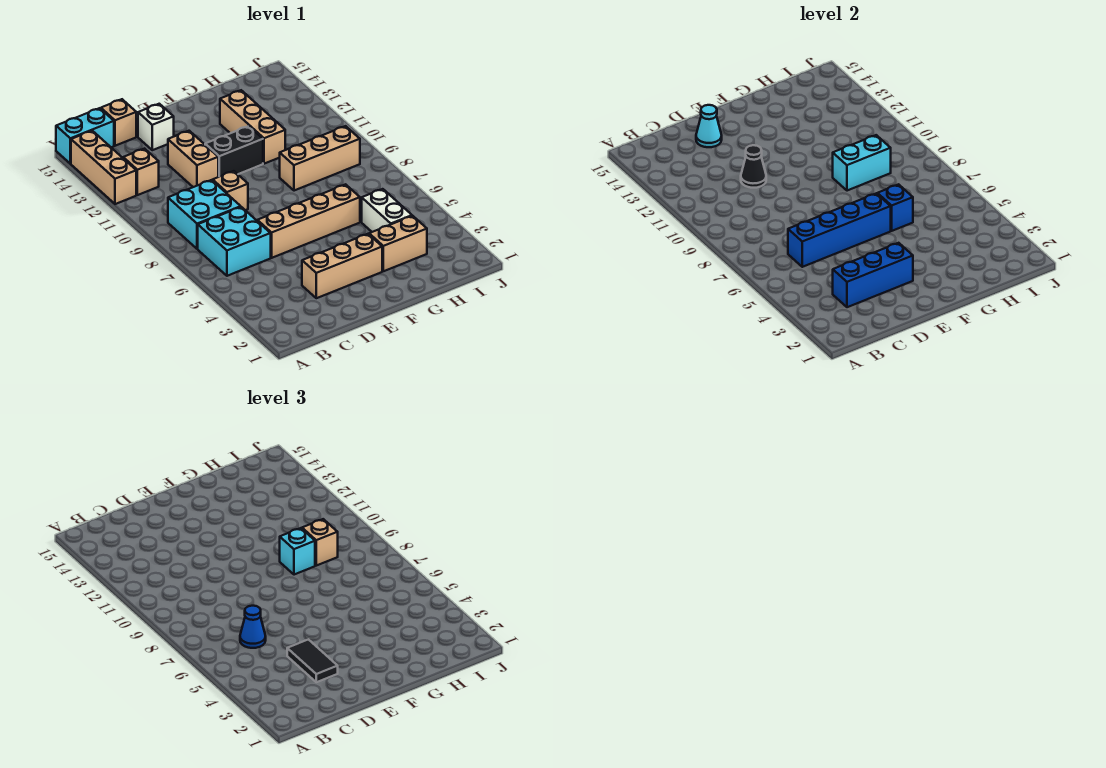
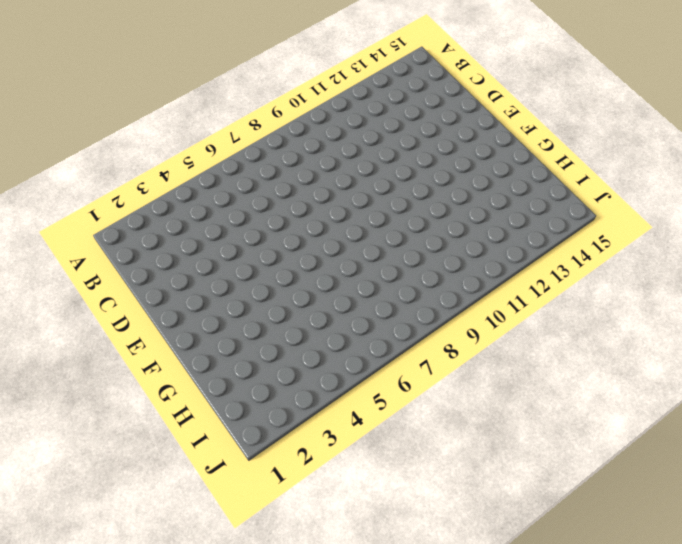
none -> tan 1x3 brick [71,131,136,204]
none -> cyan 1x2 brick [56,108,114,164]
none -> cyan 2x2 brick [198,207,271,276]

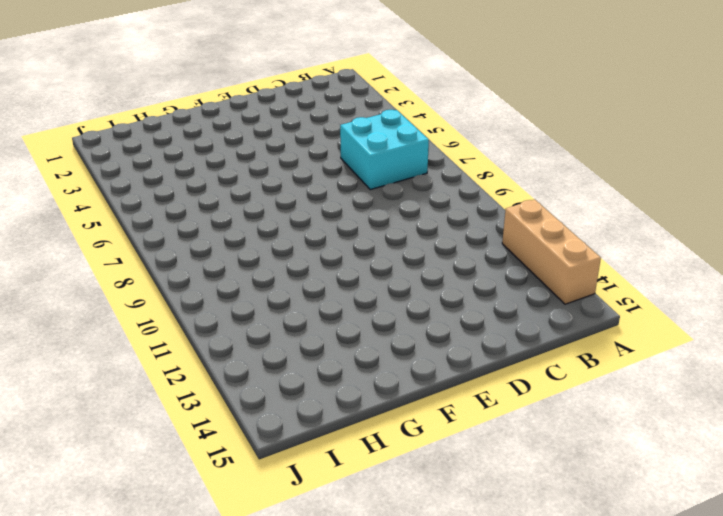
none -> cyan 1x2 brick [56,108,114,164]
none -> cyan 2x2 brick [168,180,241,249]
none -> tan 1x1 brick [123,149,159,195]

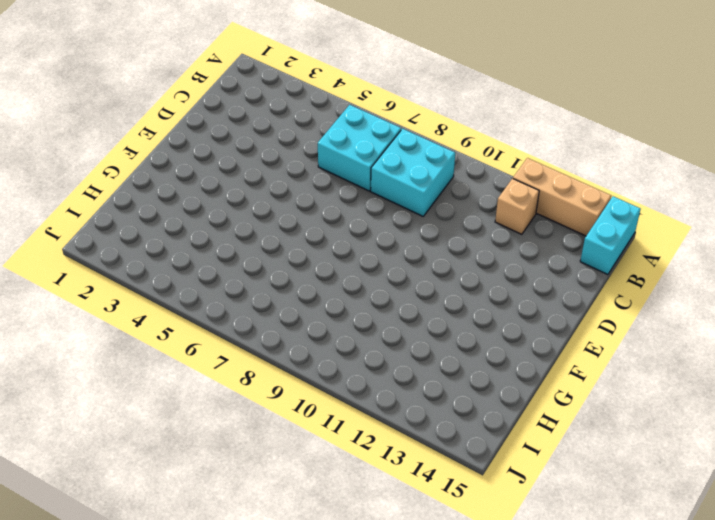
none -> tan 1x1 brick [101,99,136,146]
none -> tan 1x3 brick [302,234,382,298]
none -> tan 1x4 brick [257,184,360,258]

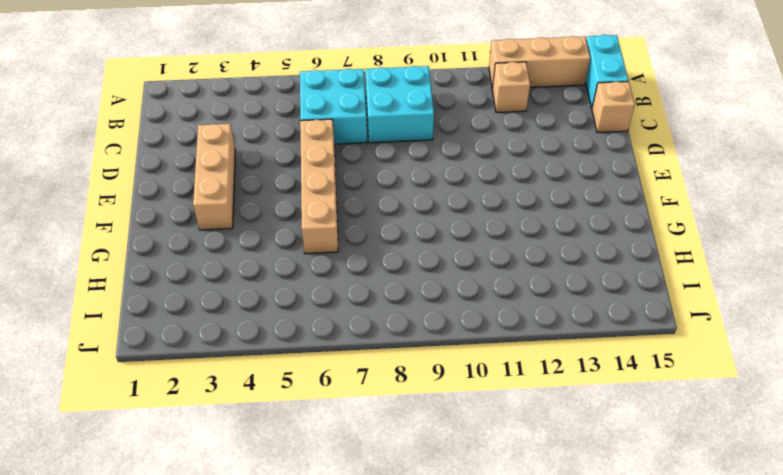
none -> tan 1x1 brick [213,171,248,210]
none -> tan 1x2 brick [168,131,218,187]
none -> white 1x1 brick [138,104,174,150]

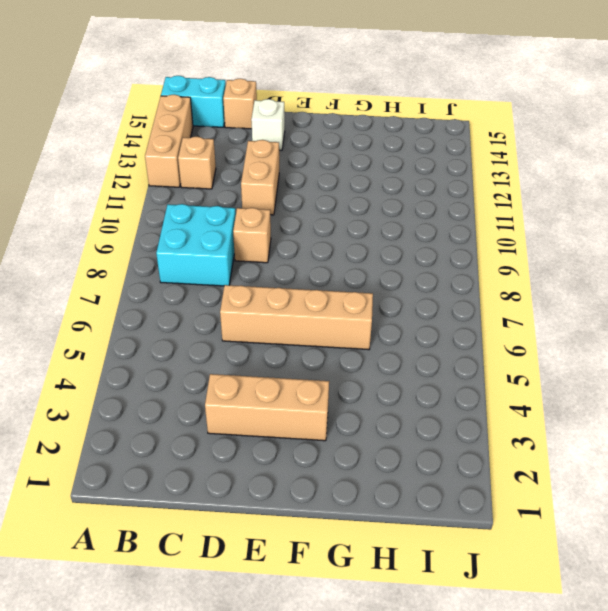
none -> cyan 2x2 brick [198,207,271,276]
none -> black 1x2 brick [205,126,263,177]
none -> tan 1x2 brick [369,216,427,271]

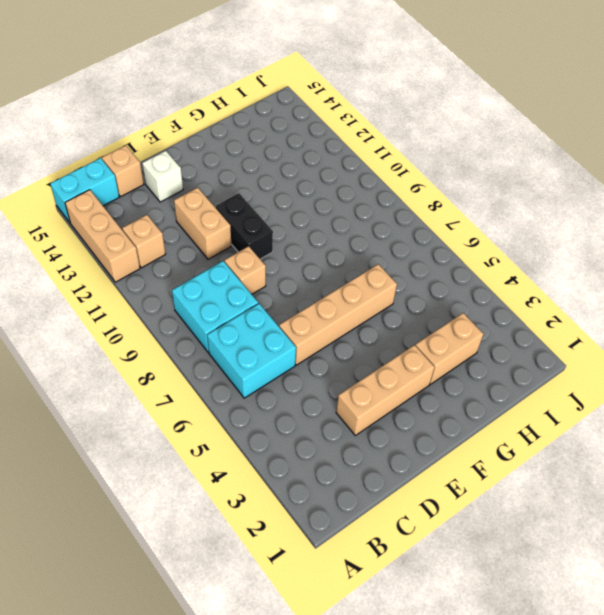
black 1x2 brick [216,193,273,259] -> black 1x2 brick turned to [205,126,263,177]
none -> tan 1x3 brick [280,126,360,191]
none -> tan 1x3 brick [220,90,285,164]
none -> white 1x2 brick [362,189,412,232]

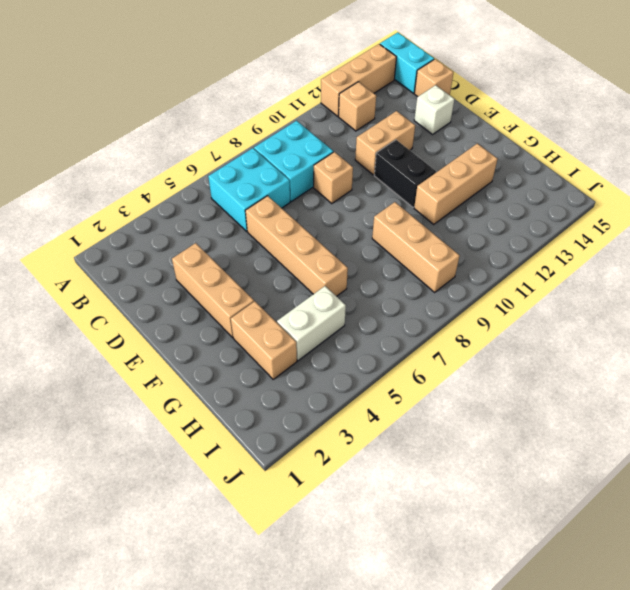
none -> blue 1x3 brick [833,243,913,307]
none -> blue 1x4 brick [788,193,891,267]
none -> black 1x1 cone [741,145,766,188]

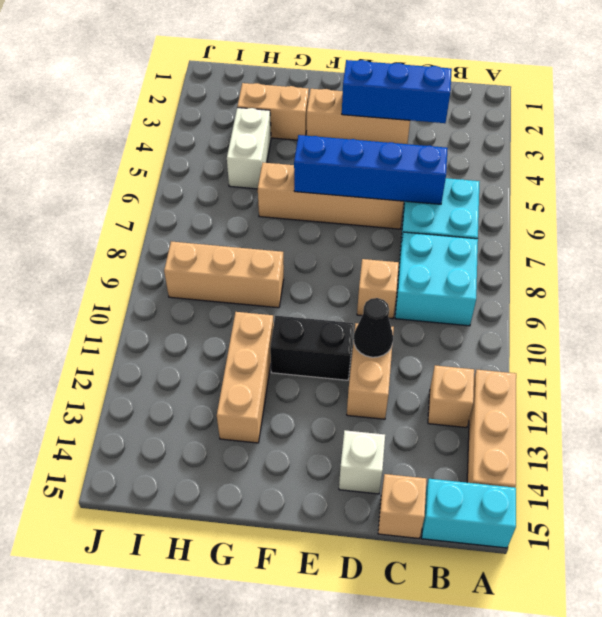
none -> cyan 1x1 cone [696,105,722,147]
none -> blue 1x1 brick [877,184,913,231]
none -> cyan 1x2 brick [833,135,891,191]

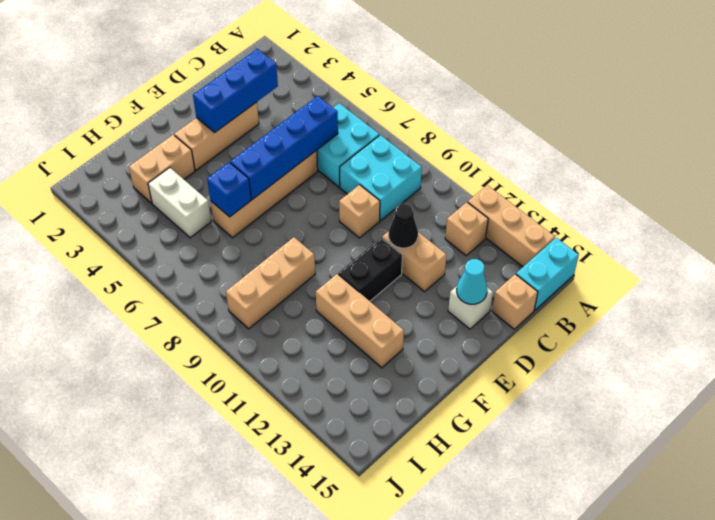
none -> cyan 1x2 brick [833,135,891,191]
none -> blue 1x1 cone [240,606,266,648]
none -> black 1x2 tile [287,639,338,682]

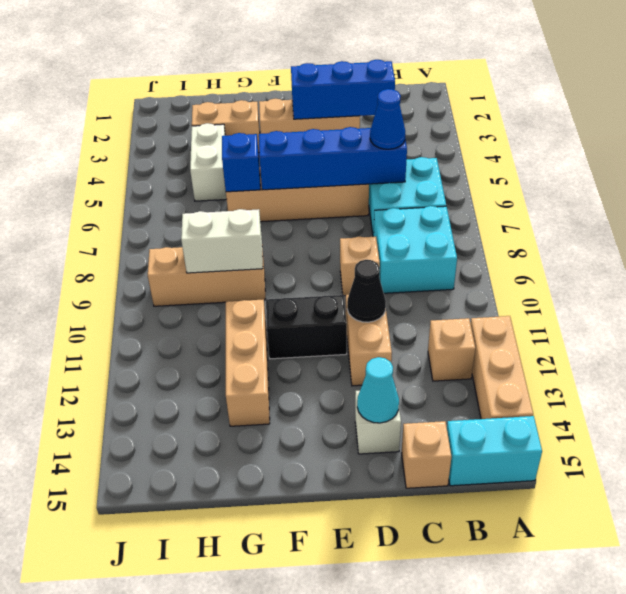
white 1x2 brick [181,209,263,273] -> cyan 1x2 brick [833,135,891,191]
none -> black 1x2 tile [287,639,338,682]
none -> cyan 1x1 brick [280,528,315,575]
none -> tan 1x1 brick [302,519,338,566]

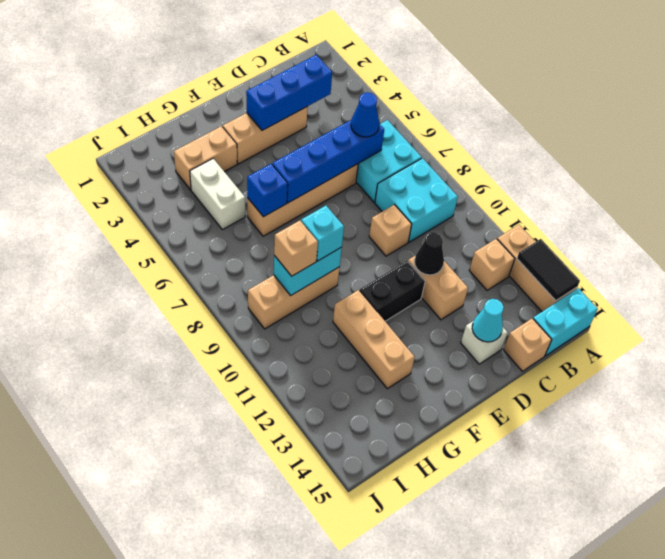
black 1x2 tile [517,239,580,301] -> black 1x2 tile moved to [287,639,338,682]

